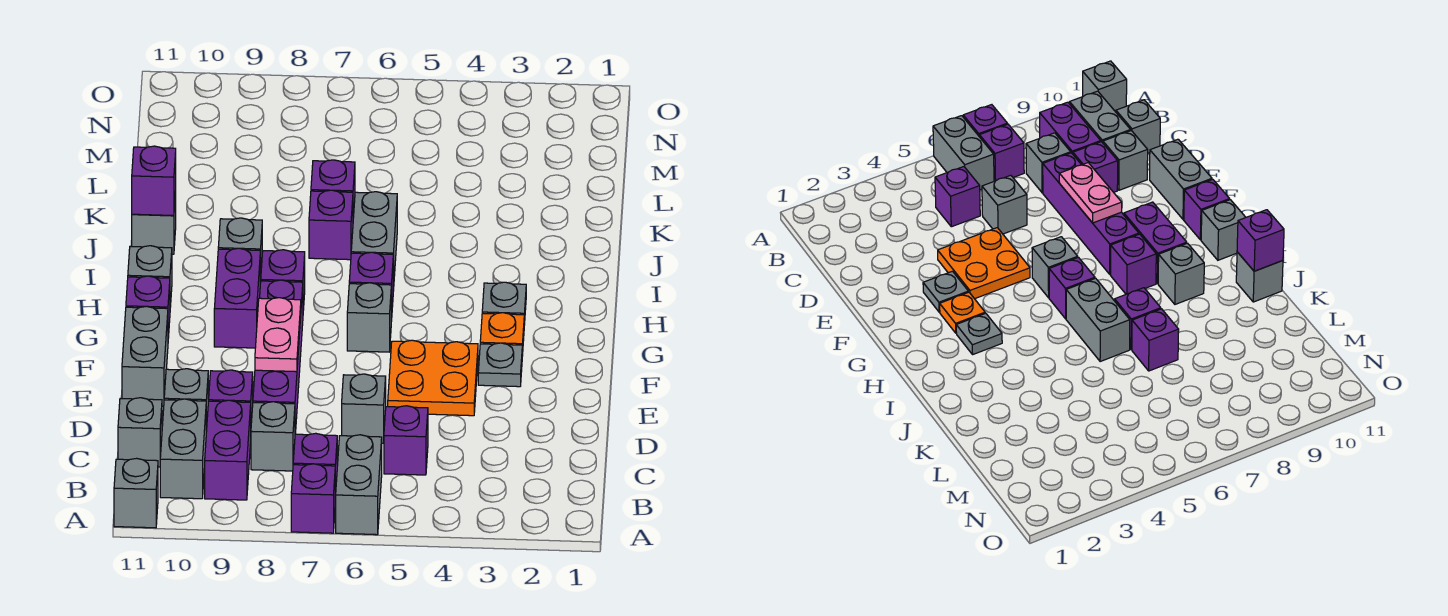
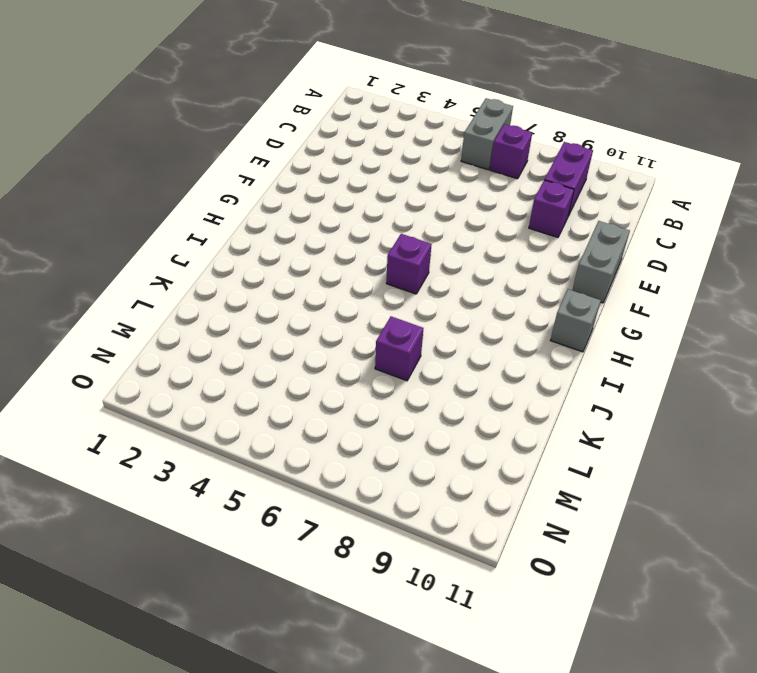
none -> purple 1x1 brick [291,464,335,533]
none -> grey 1x1 brick [114,458,158,528]
none -> grey 1x2 brick [160,399,206,499]
none -> purple 1x1 brick [384,406,428,475]

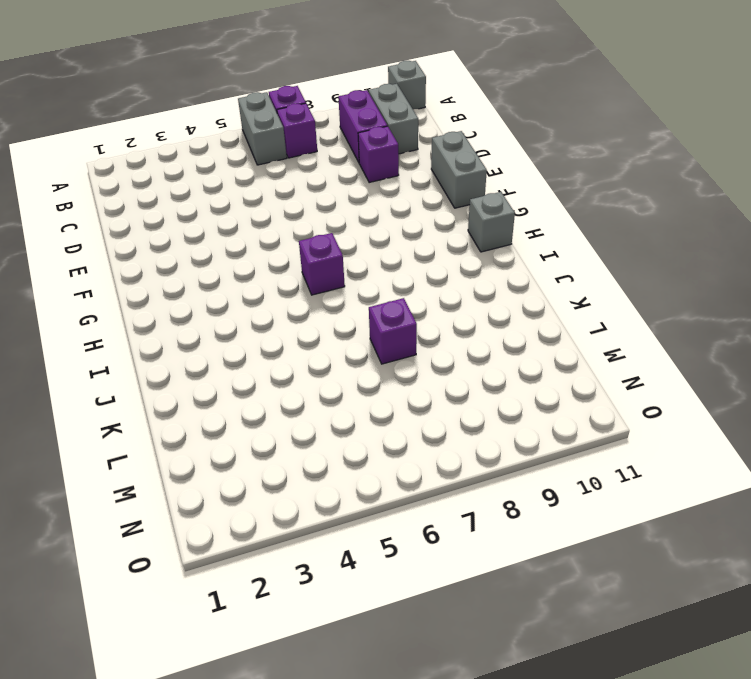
none -> purple 1x1 brick [384,406,428,475]
none -> grey 1x1 brick [251,402,295,471]
none -> grey 1x1 brick [118,398,162,467]
none -> grey 1x1 brick [342,374,386,443]

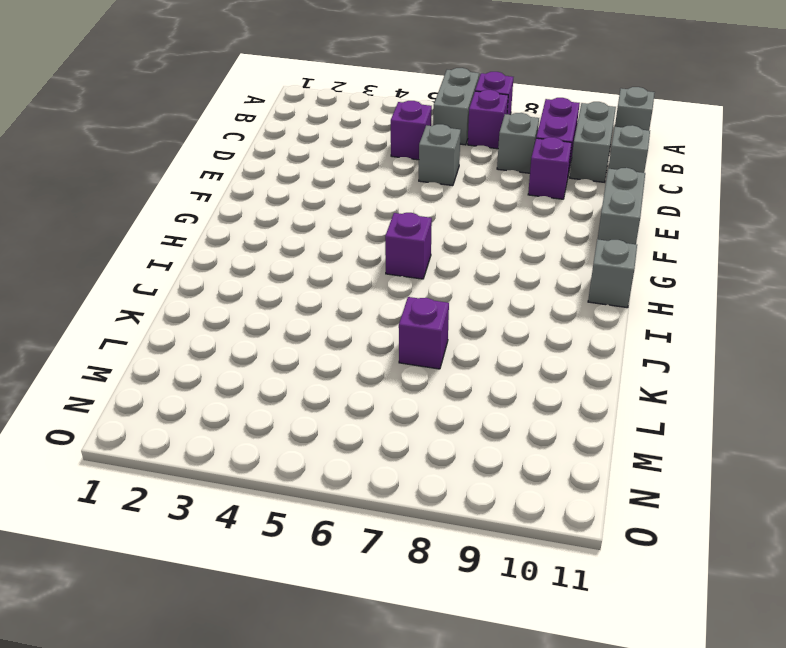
none -> purple 1x4 brick [253,280,303,434]
none -> grey 1x1 brick [164,369,208,432]
none -> orange 2x2 plate [388,340,478,416]
none -> grey 1x1 plate [478,343,522,387]

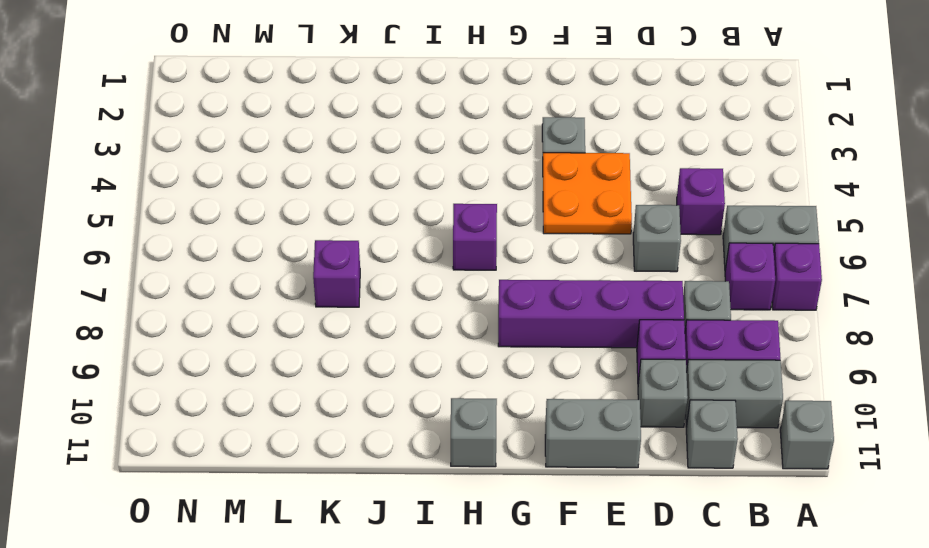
none -> orange 1x1 plate [480,313,524,356]
none -> grey 1x1 brick [347,283,391,352]
none -> purple 1x2 brick [214,248,260,348]
none -> purple 1x1 brick [126,276,170,338]

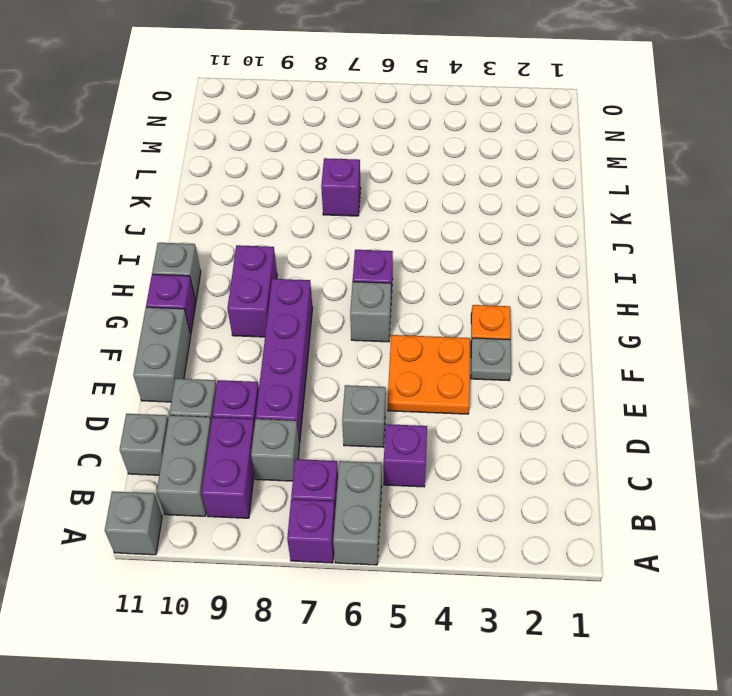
none -> grey 1x1 plate [482,282,526,325]
none -> purple 1x1 brick [261,250,305,310]
none -> grey 1x2 brick [351,192,397,291]
none -> grey 1x1 brick [218,218,262,283]

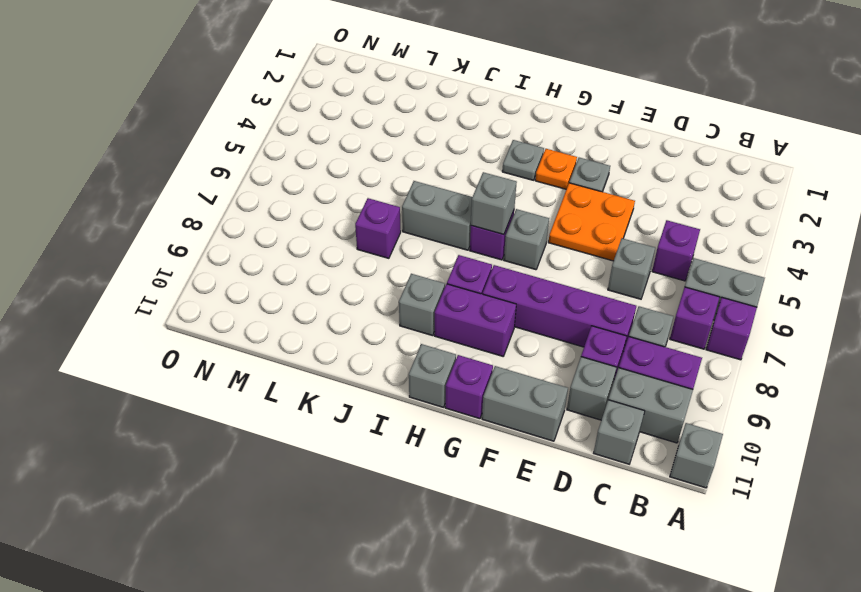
grey 1x1 brick [471,172,517,235] -> grey 1x1 brick moved to [132,192,176,254]
none -> purple 1x1 brick [309,190,353,260]
none -> pink 1x2 plate [255,298,301,372]
none -> purple 1x1 brick [132,146,176,216]

